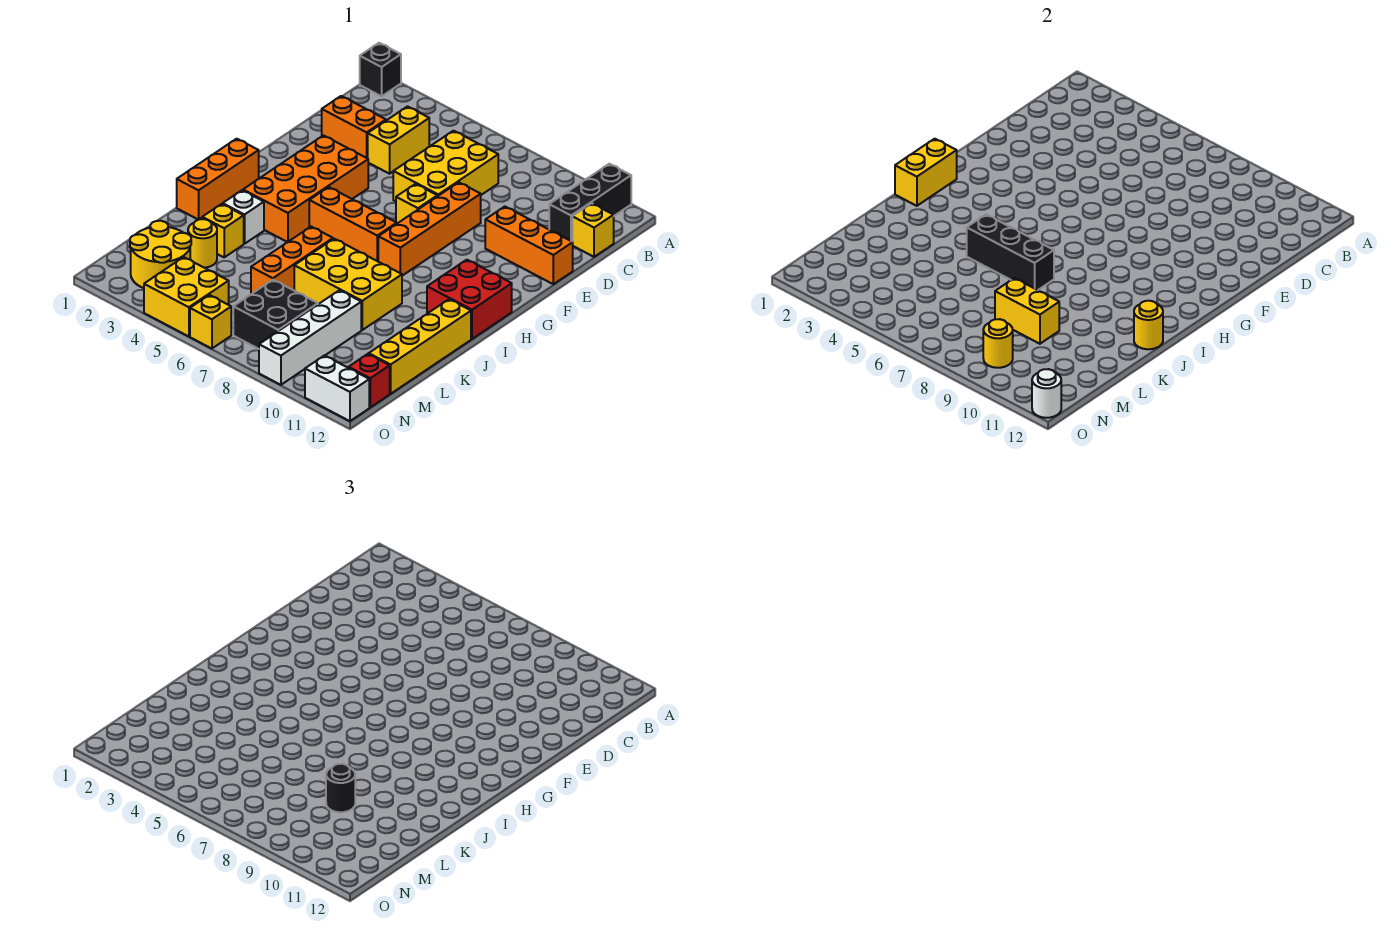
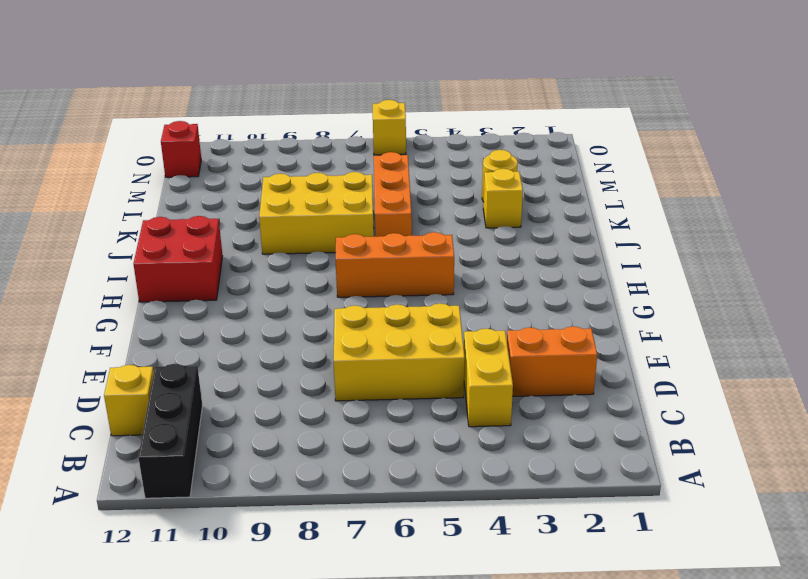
yellow 2x3 brick [334,303,465,401] -> yellow 2x3 brick turned to [393,131,498,201]
none -> black 1x1 brick [360,43,401,96]
none -> orange 1x4 brick [378,182,481,276]
none -> orange 1x3 brick [485,207,573,284]
none -> orange 2x4 brick [243,135,368,242]

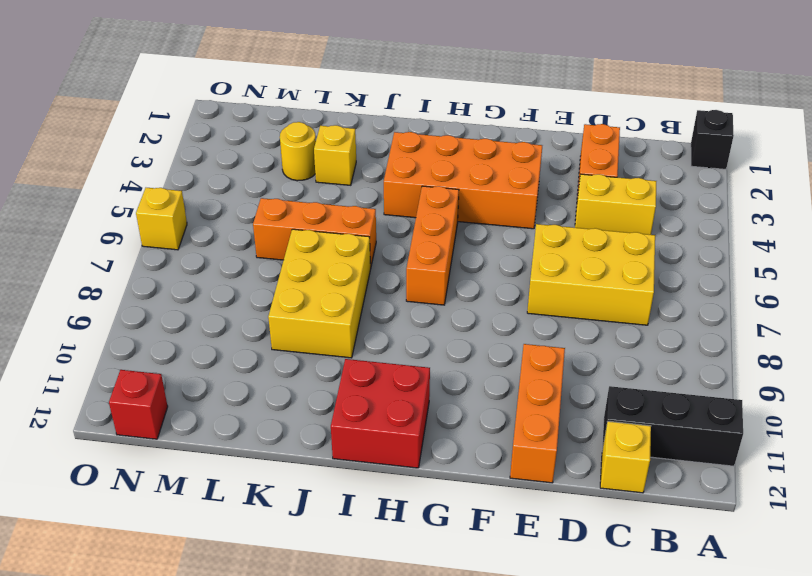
none -> orange 1x4 brick [378,182,481,276]
none -> yellow 1x1 brick [396,184,437,223]
none -> orange 1x3 brick [177,139,259,220]
none -> white 1x1 brick [223,190,264,244]

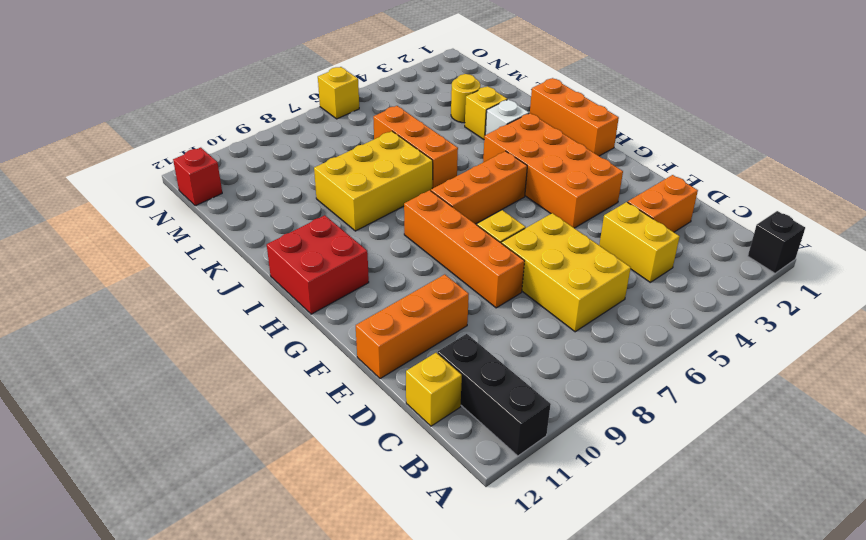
none -> yellow 1x4 brick [369,299,471,394]
none -> white 1x4 brick [259,290,361,385]
none -> yellow 2x2 round brick [130,221,191,288]
none -> black 2x2 brick [233,280,318,349]

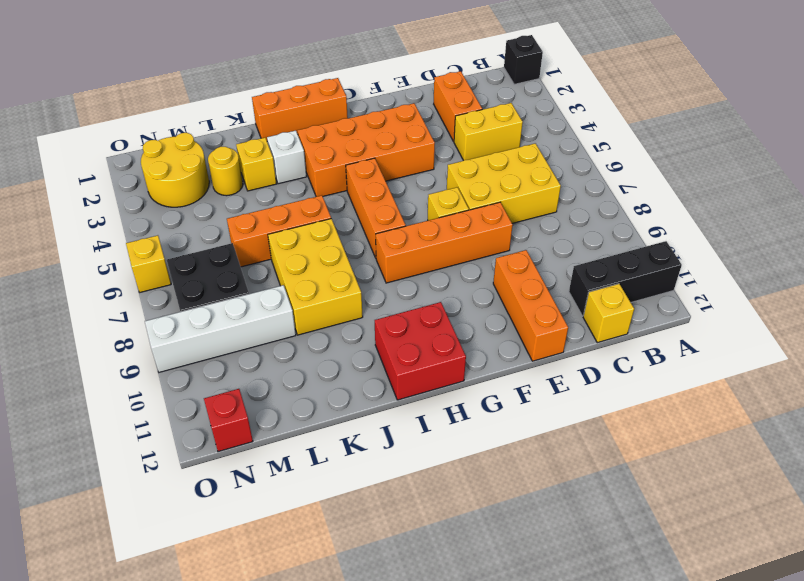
none -> yellow 1x4 brick [369,299,471,394]
none -> yellow 2x2 brick [144,257,229,336]
none -> white 1x2 brick [305,356,369,421]
none -> yellow 1x2 brick [895,139,957,206]

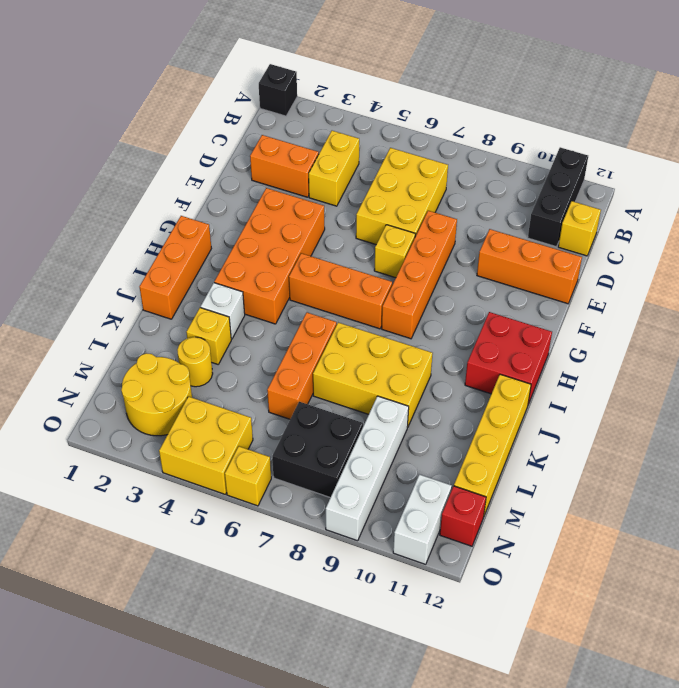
white 1x2 brick [393,474,452,564] -> white 1x2 brick turned to [305,356,369,421]
none -> yellow 1x2 brick [895,139,957,206]
none -> black 1x3 brick [967,215,1054,290]
none -> yellow 1x1 round brick [1134,301,1163,349]
none -> yellow 1x2 brick [995,278,1059,344]

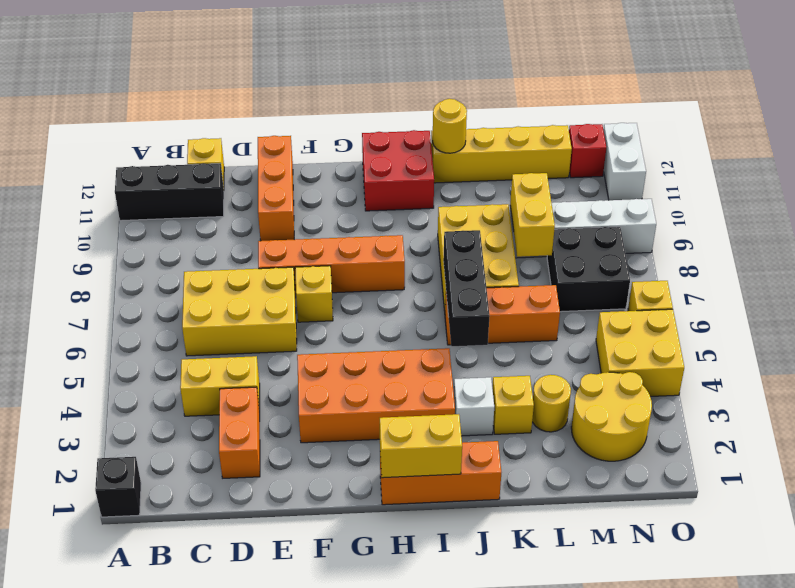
none -> orange 1x3 brick [309,187,397,261]
none -> yellow 1x1 round brick [983,319,1013,368]
none -> white 1x1 round brick [1032,369,1061,418]
none -> black 1x1 round brick [326,764,355,812]

